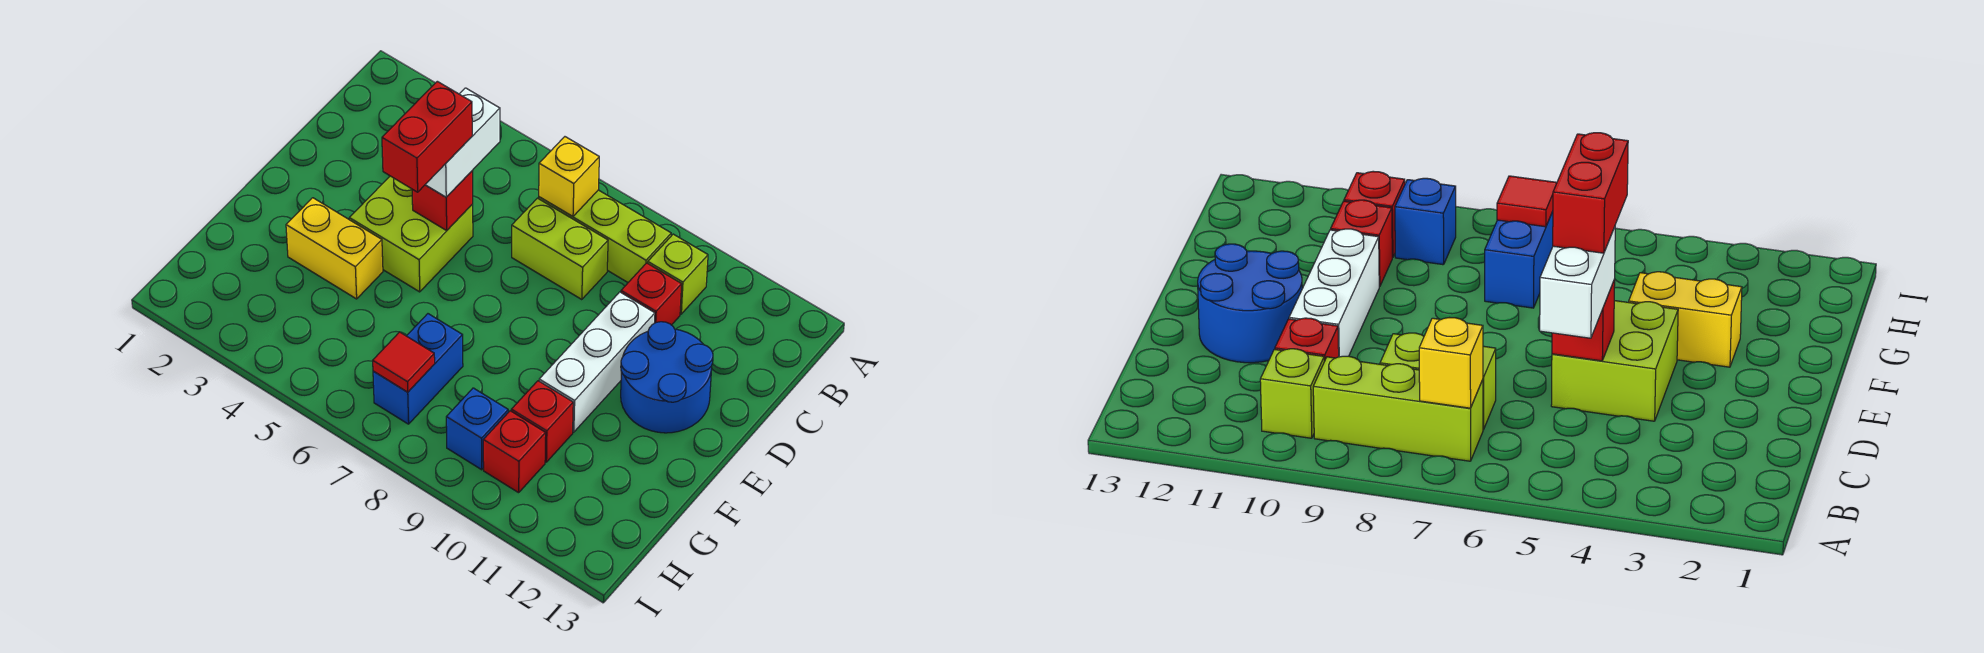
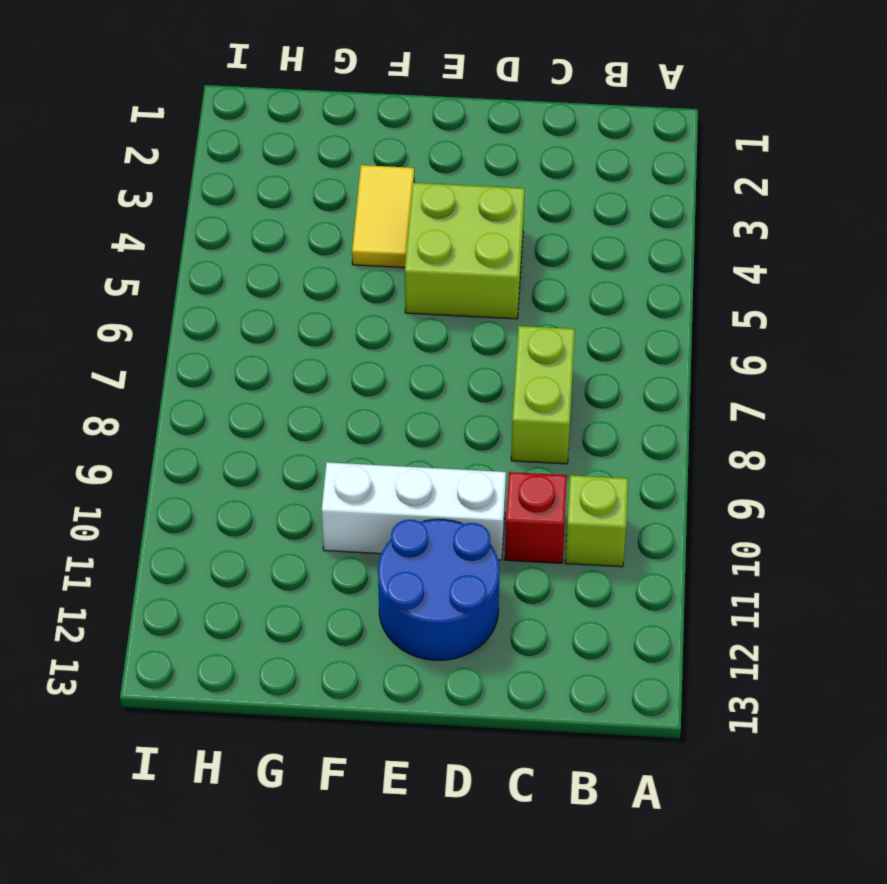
yellow 1x2 tile [352,165,414,268] -> yellow 1x2 brick [286,198,383,299]
none -> lime 1x3 brick [539,190,671,282]
none -> blue 1x2 brick [373,314,463,424]
none -> red 1x1 brick [511,381,573,462]

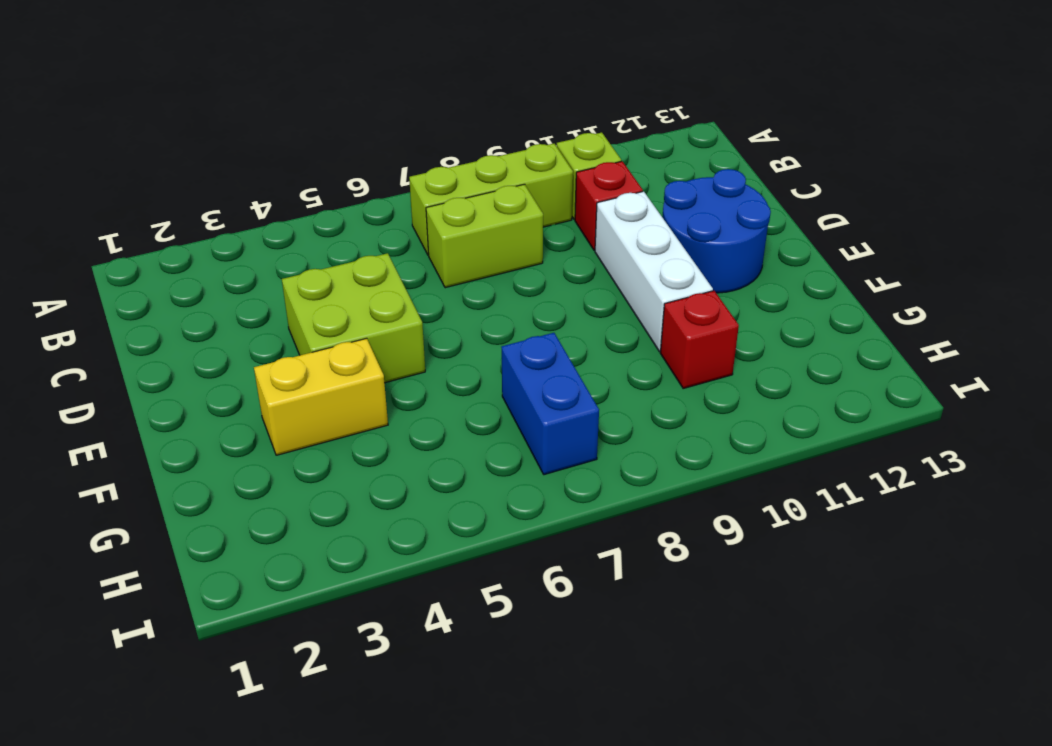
none -> blue 1x1 brick [446,388,508,470]
none -> red 1x1 brick [483,411,546,493]
none -> yellow 1x1 brick [539,137,599,217]

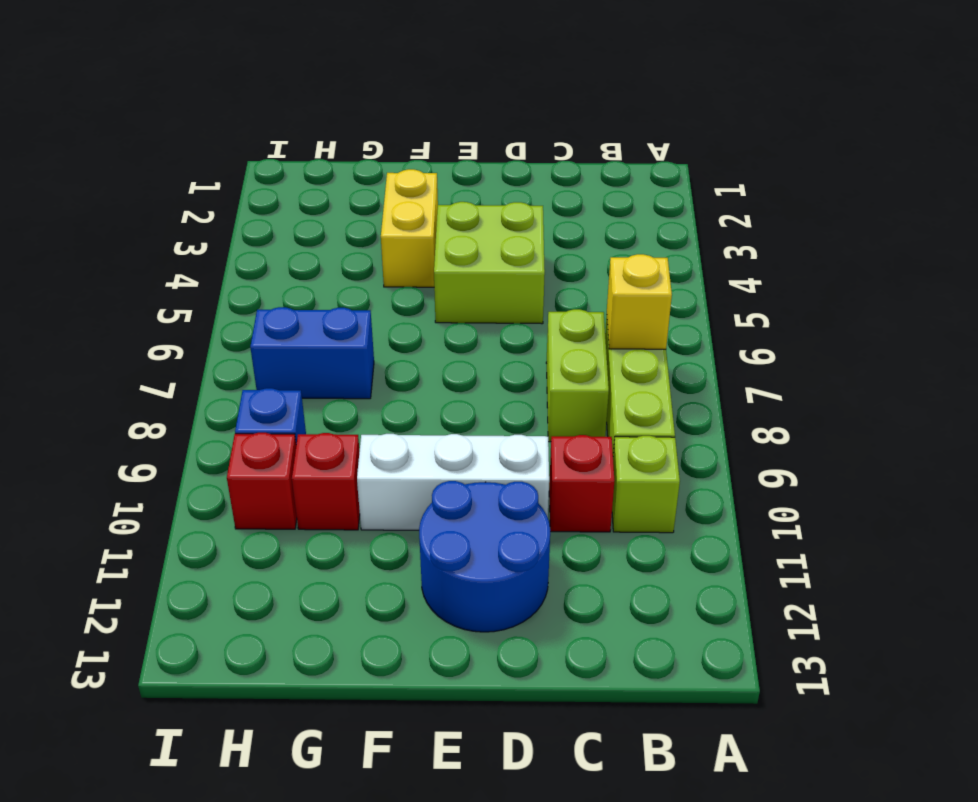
none -> red 1x1 brick [412,171,473,230]
none -> red 1x1 tile [373,332,435,392]
none -> white 1x2 brick [425,88,500,197]

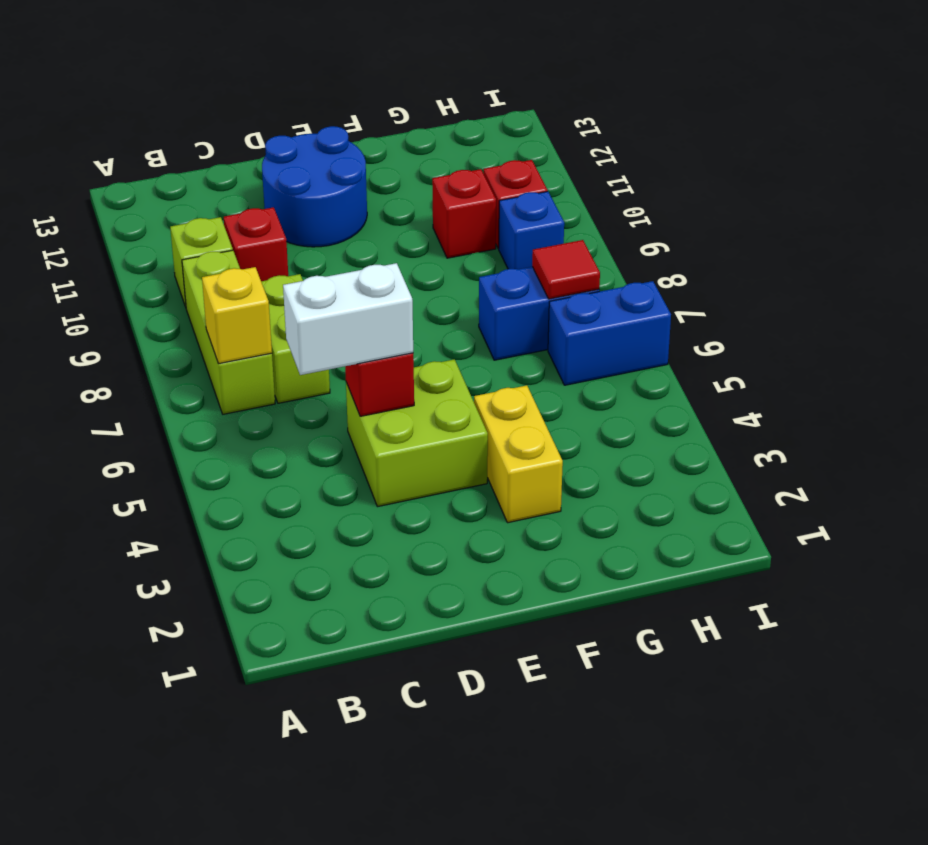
blue 1x2 brick [548,281,671,385] -> none
none -> white 1x3 brick [539,292,655,432]
none -> red 1x2 brick [382,81,472,192]

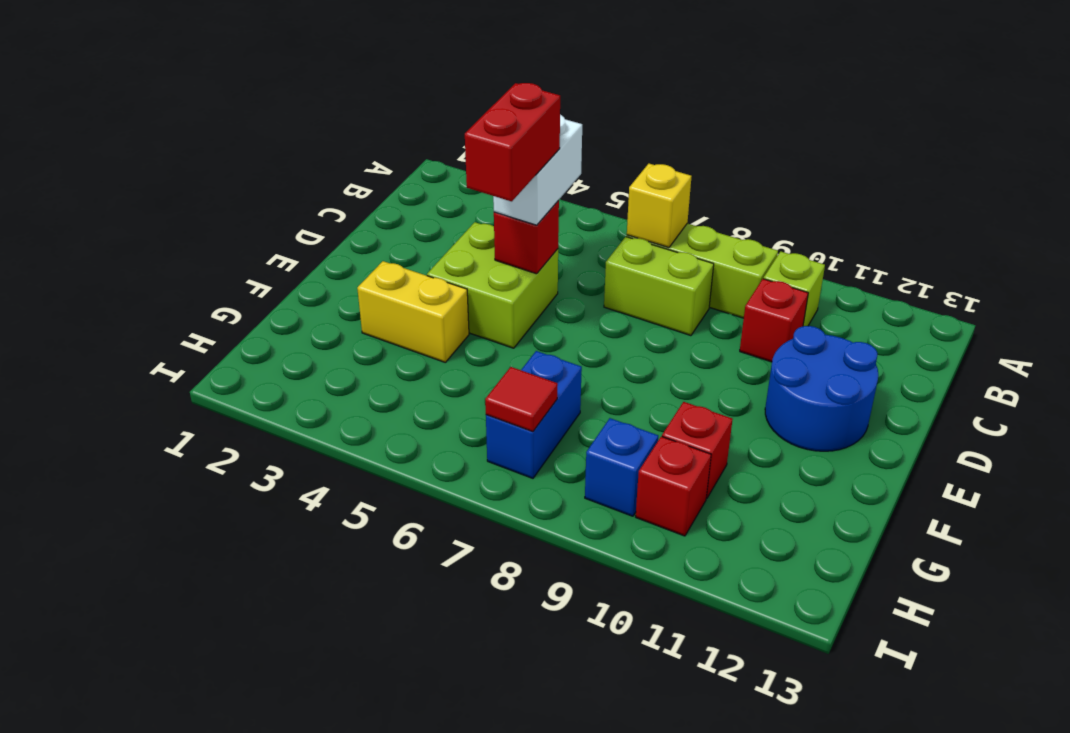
none -> white 1x3 brick [539,292,655,432]

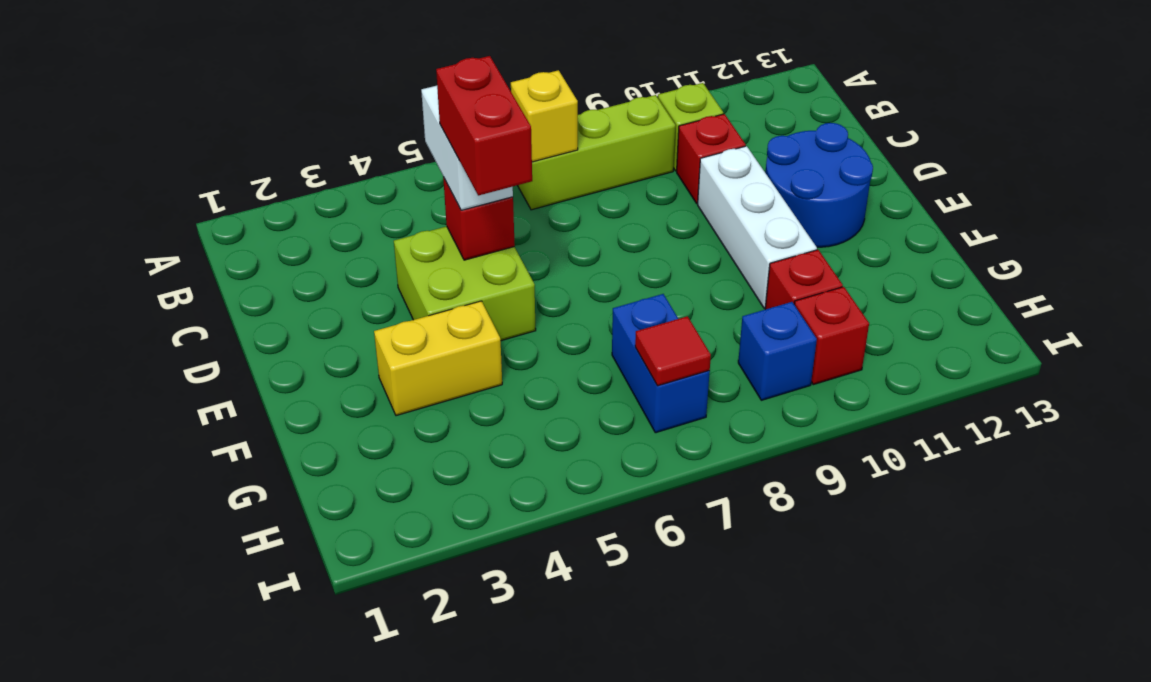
none -> lime 1x2 brick [512,198,608,300]

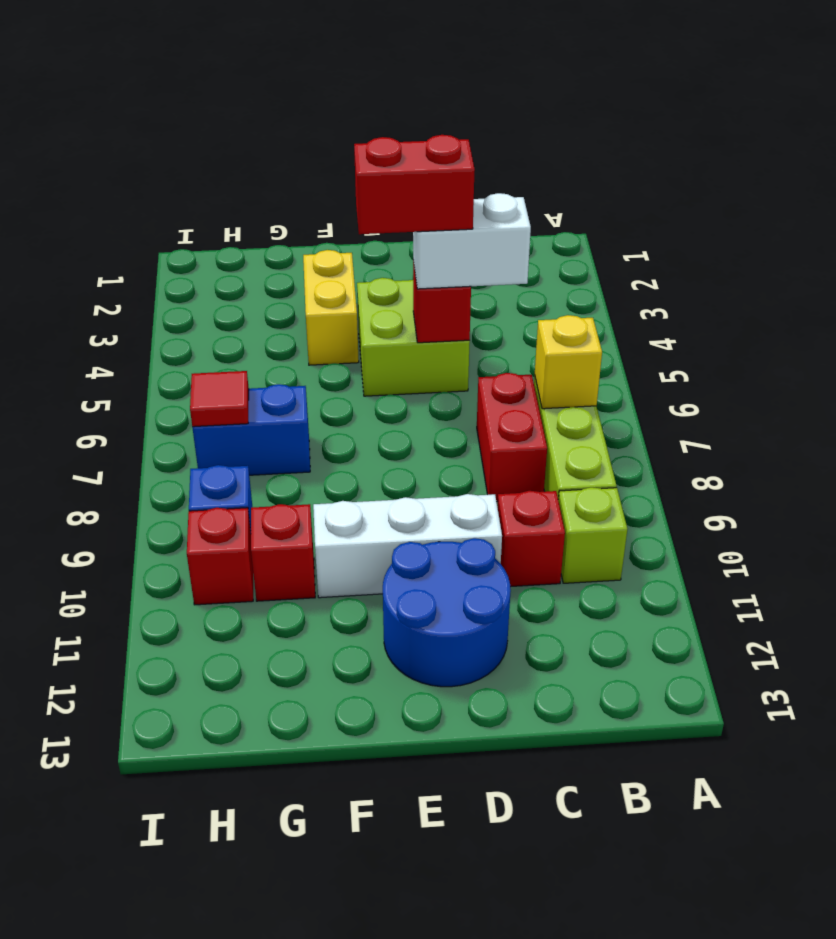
red 1x2 brick [477,373,547,502] -> lime 1x2 brick [512,198,608,300]

